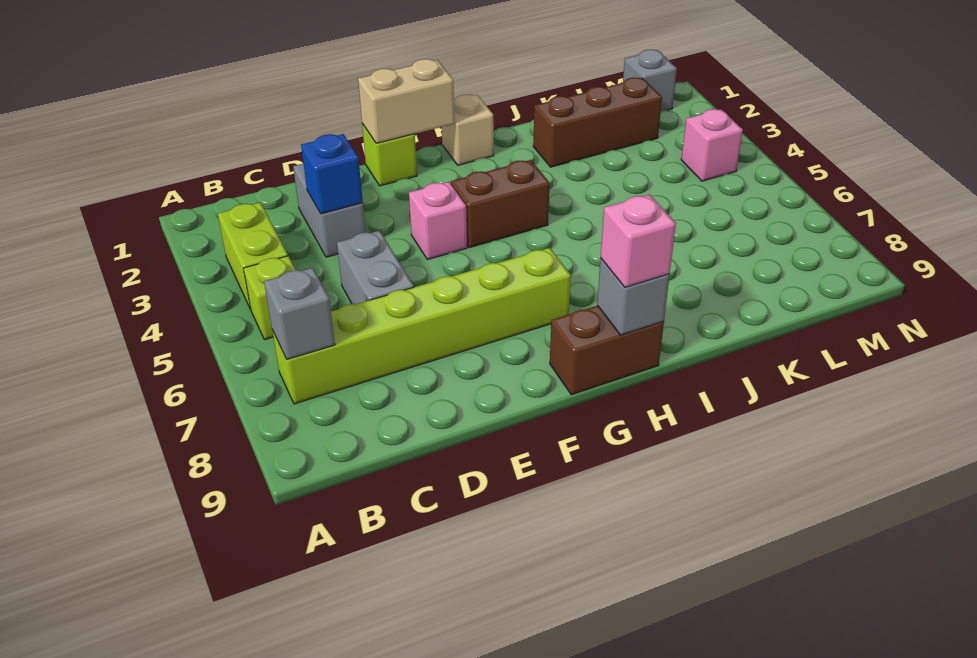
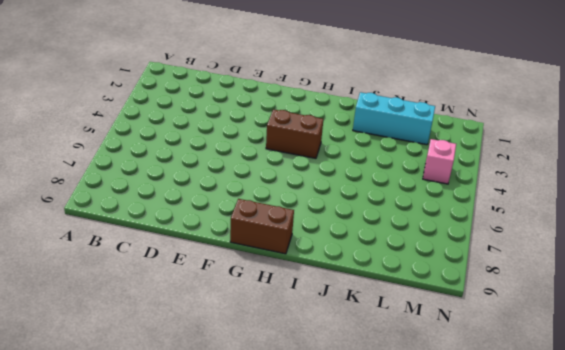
cyan 1x3 brick [353,92,435,145] -> brown 1x3 brick [533,78,662,167]
none -> lime 1x2 brick [218,202,288,309]
none -> lime 1x1 brick [243,256,296,340]
none -> lime 1x6 brick [272,248,571,404]

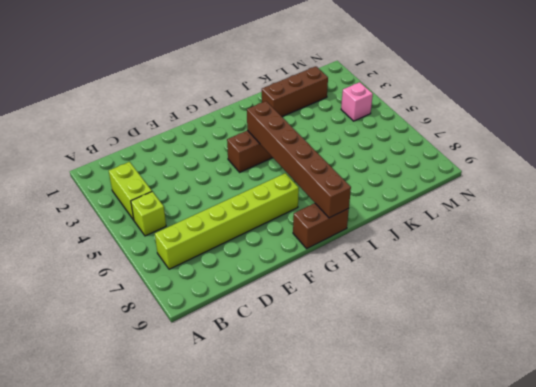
brown 1x6 brick [247,101,351,218] -> grey 1x1 brick [597,259,670,335]
none -> grey 1x2 brick [293,164,365,257]
none -> grey 1x2 brick [337,231,414,304]
none -> lime 1x1 brick [362,123,417,186]

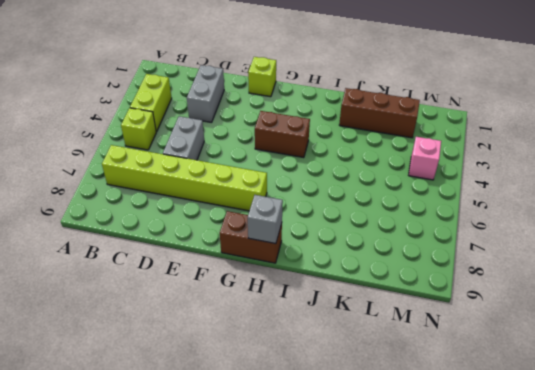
none -> pink 1x1 brick [409,182,467,260]
none -> tan 1x1 brick [442,94,494,165]
none -> grey 1x1 brick [623,50,677,111]

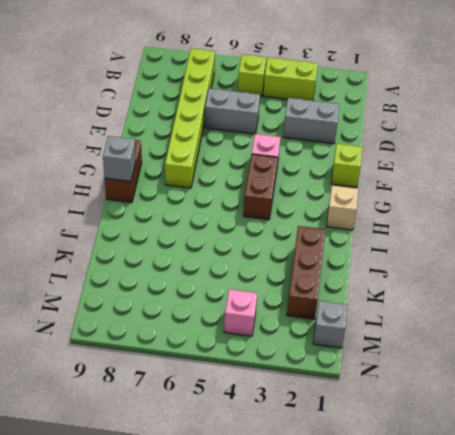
none -> grey 1x1 brick [264,268,335,359]
none -> blue 1x1 brick [301,134,363,214]
none -> tan 1x2 brick [358,59,454,143]

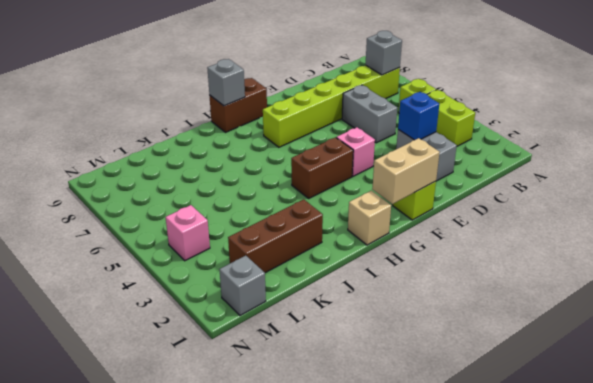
none -> pink 1x1 brick [601,195,676,287]

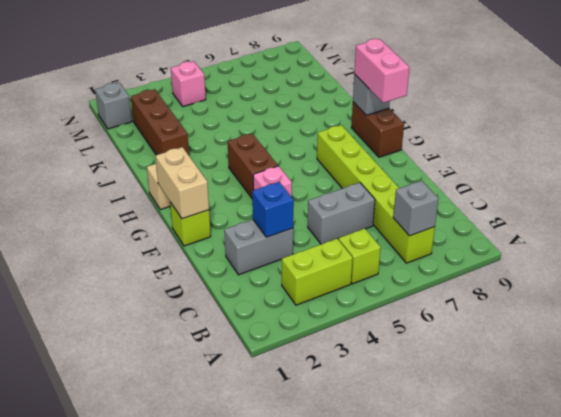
pink 1x2 brick [354,39,409,103] -> pink 1x1 brick [601,195,676,287]

